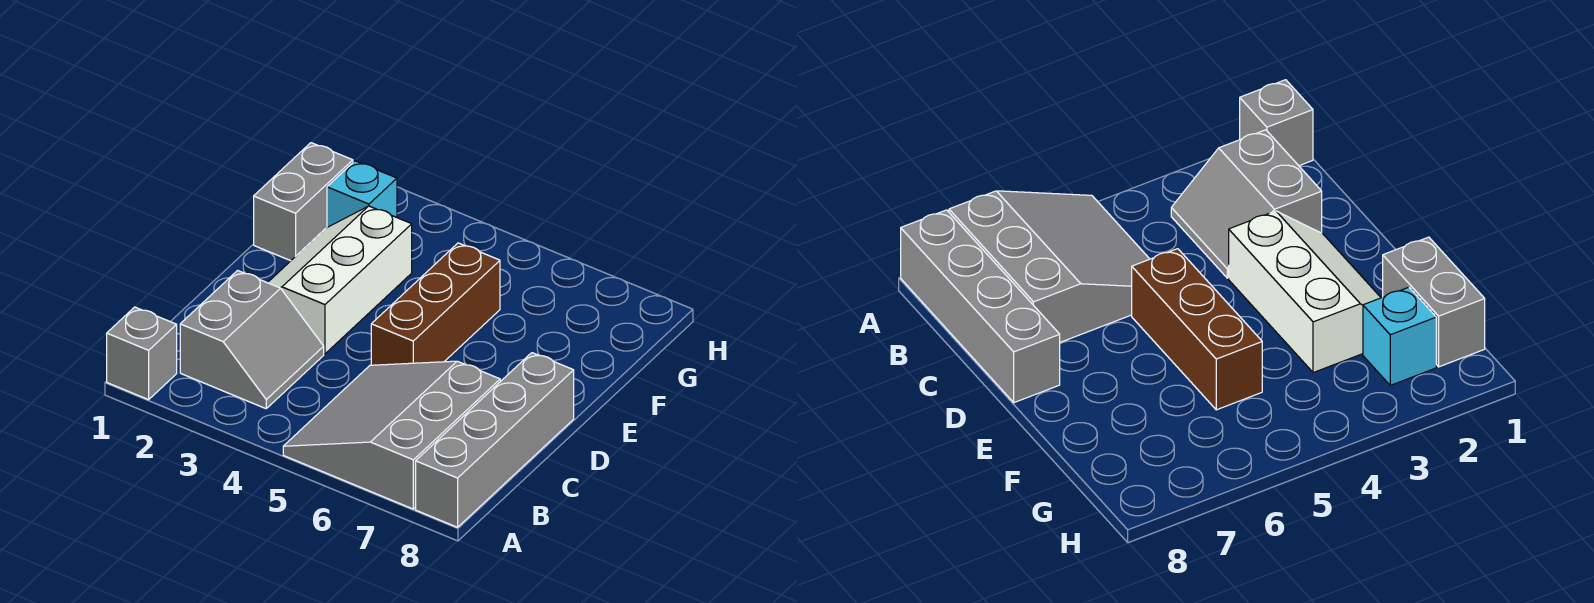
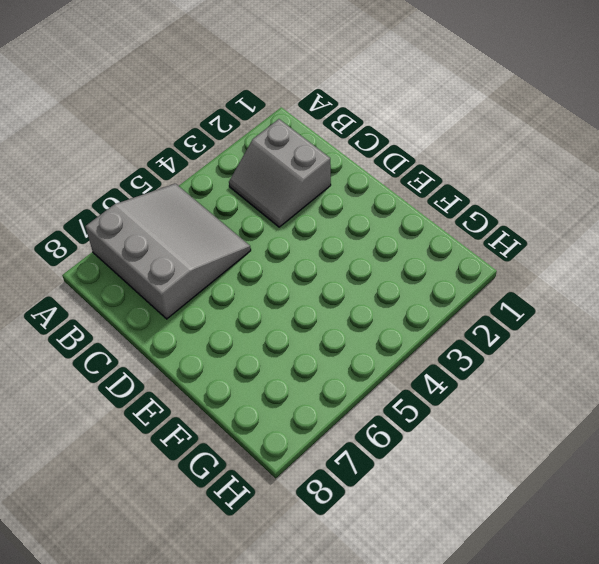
none -> grey 1x1 brick [107,307,177,400]
none -> grey 1x4 brick [416,353,574,527]

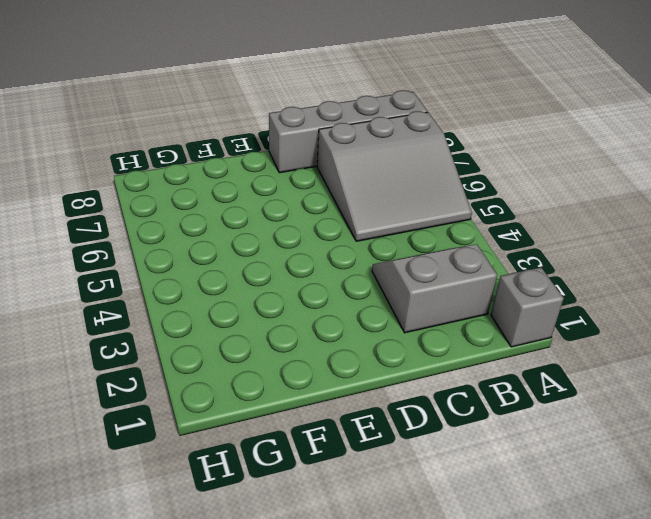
none -> white 2x3 slope [268,206,412,354]
none -> brown 1x3 brick [371,243,500,365]

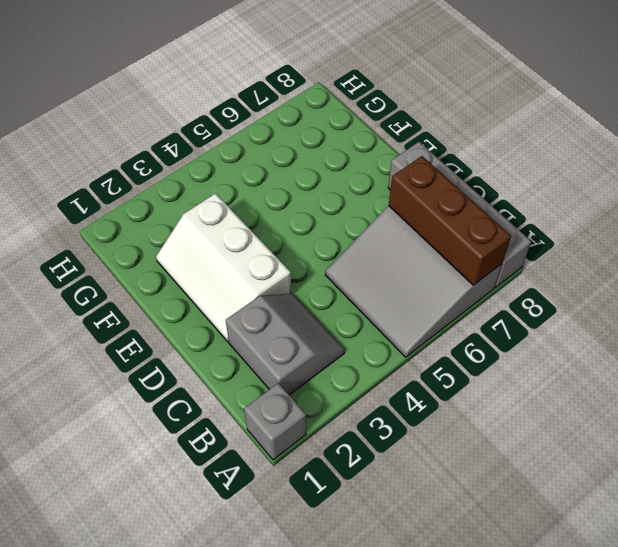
brown 1x3 brick [389,156,511,285] -> brown 1x3 brick moved to [371,243,500,365]
none -> grey 1x2 brick [254,143,353,261]
none -> cyan 1x1 brick [327,161,397,227]

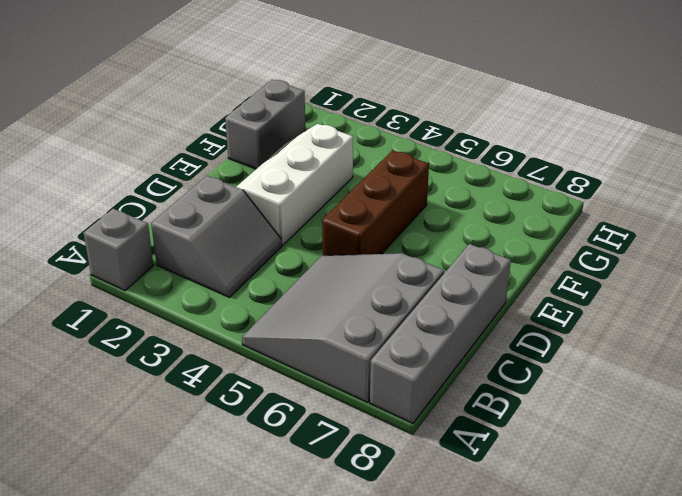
none -> cyan 1x1 brick [327,161,397,227]

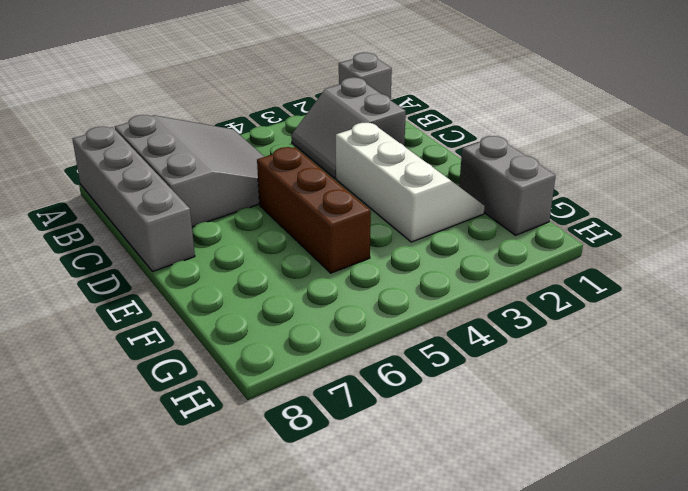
none -> cyan 1x1 brick [327,161,397,227]

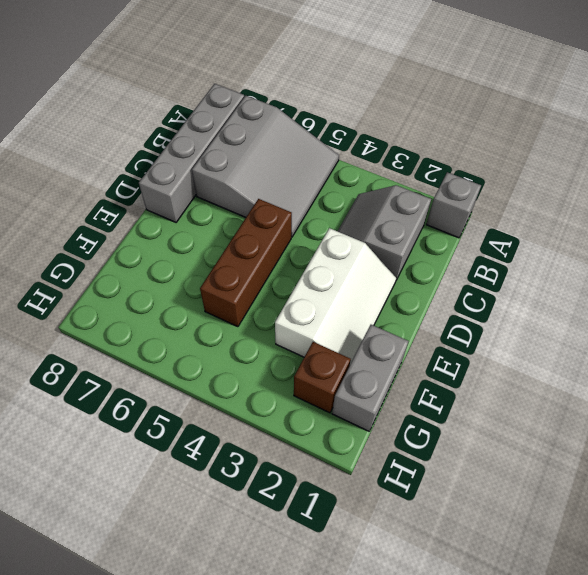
brown 1x1 brick [294,342,351,413] -> cyan 1x1 brick [327,161,397,227]

